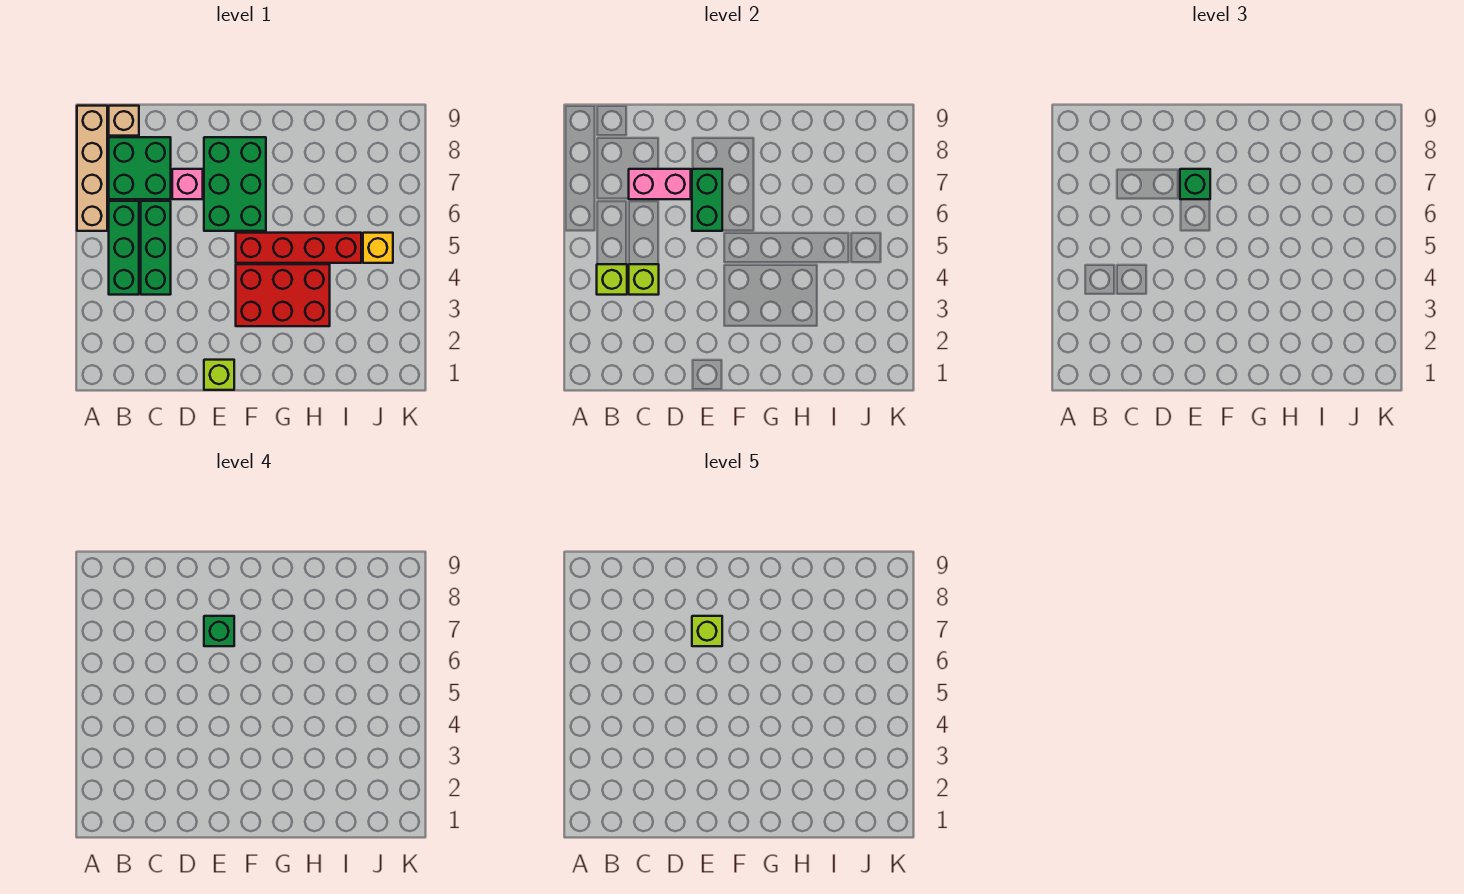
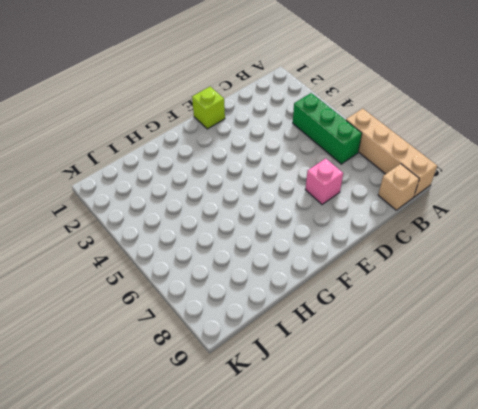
none -> green 2x2 brick [109,137,171,199]
none -> green 1x3 brick [141,201,171,295]
none -> green 2x3 brick [204,137,266,231]

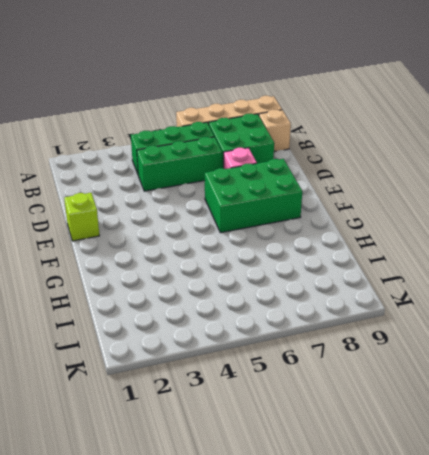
none -> red 2x3 brick [236,264,330,326]
none -> red 1x4 brick [236,233,361,263]
none -> yellow 1x1 brick [363,233,393,263]

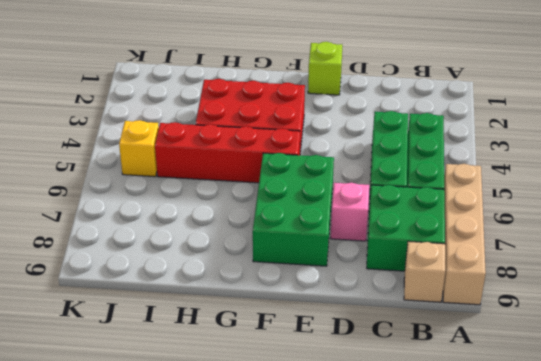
none -> lime 1x1 brick [597,264,627,295]
none -> lime 1x1 brick [629,264,659,295]
none -> pink 1x2 brick [629,169,691,199]

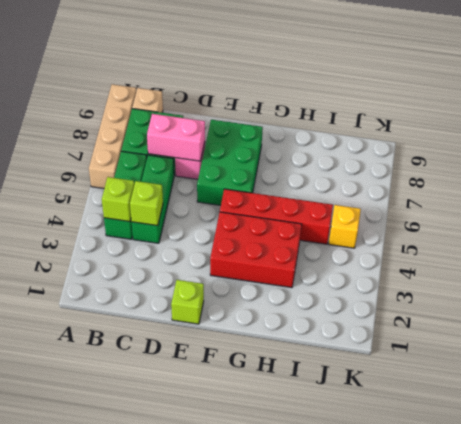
none -> green 1x2 brick [692,169,722,231]
none -> green 1x1 brick [1180,169,1210,199]
none -> green 1x1 brick [204,616,234,646]

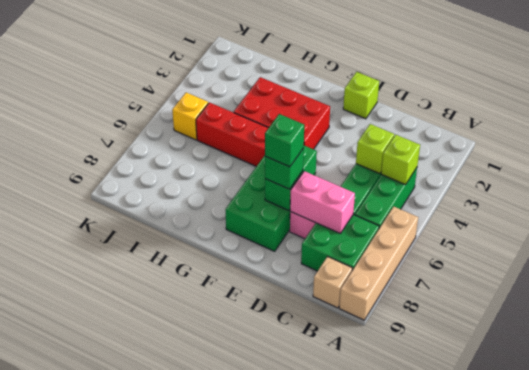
none -> lime 1x1 brick [692,616,722,646]

